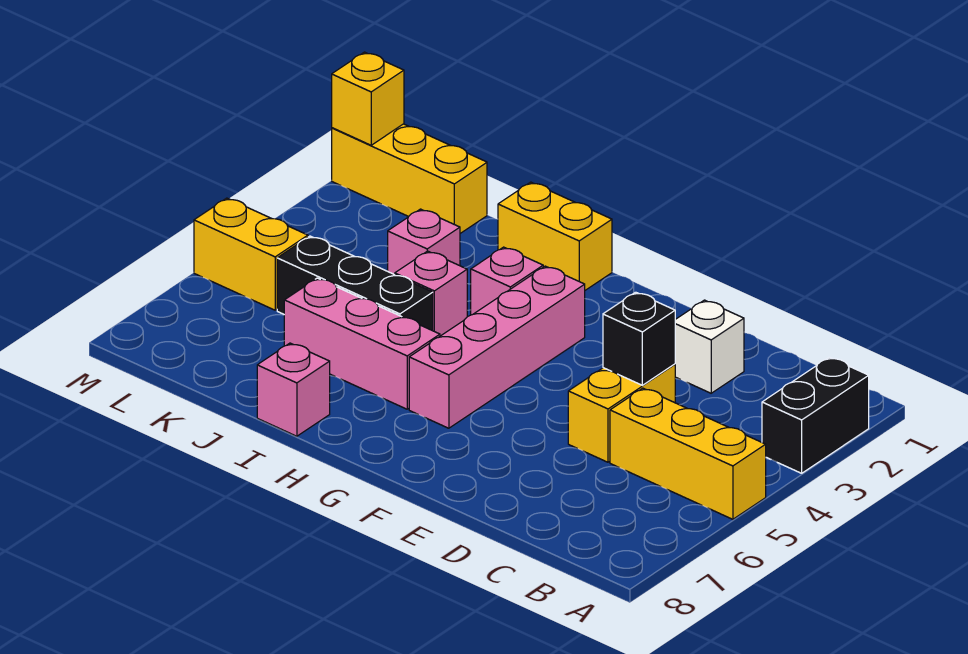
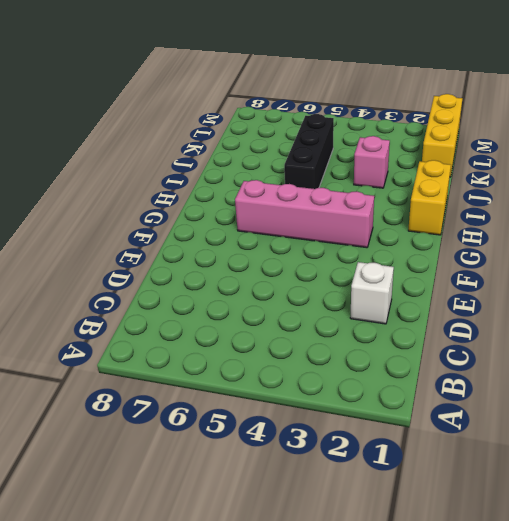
none -> black 1x2 brick [762,357,869,473]
none -> yellow 1x3 brick [610,388,766,519]
none -> yellow 1x2 brick [568,364,675,462]

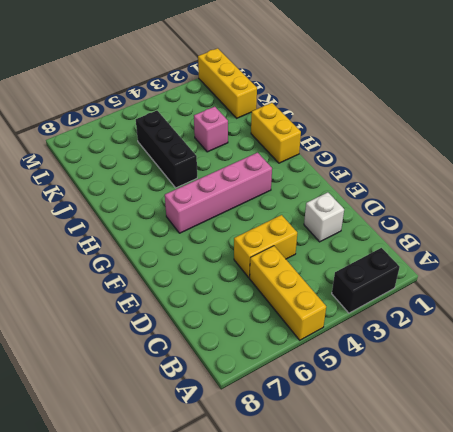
none -> pink 1x1 brick [471,247,543,315]
none -> pink 1x3 brick [284,278,440,409]
none -> pink 1x1 brick [395,251,467,336]

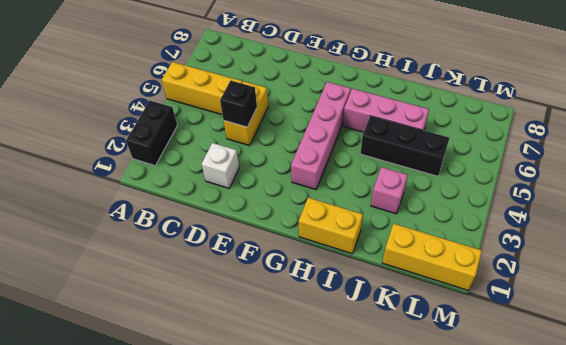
none -> pink 1x1 brick [471,247,543,315]
none -> pink 1x1 brick [395,251,467,336]
none -> pink 1x1 brick [257,343,330,436]

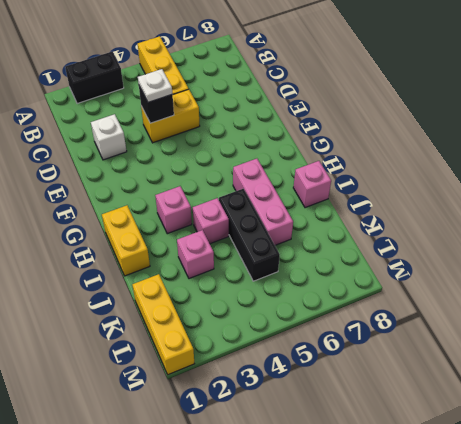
white 1x1 plate [138,69,172,102] -> none
none -> pink 1x4 brick [409,266,585,428]
none -> yellow 1x2 brick [194,198,308,310]
none -> yellow 1x1 brick [332,52,404,145]

